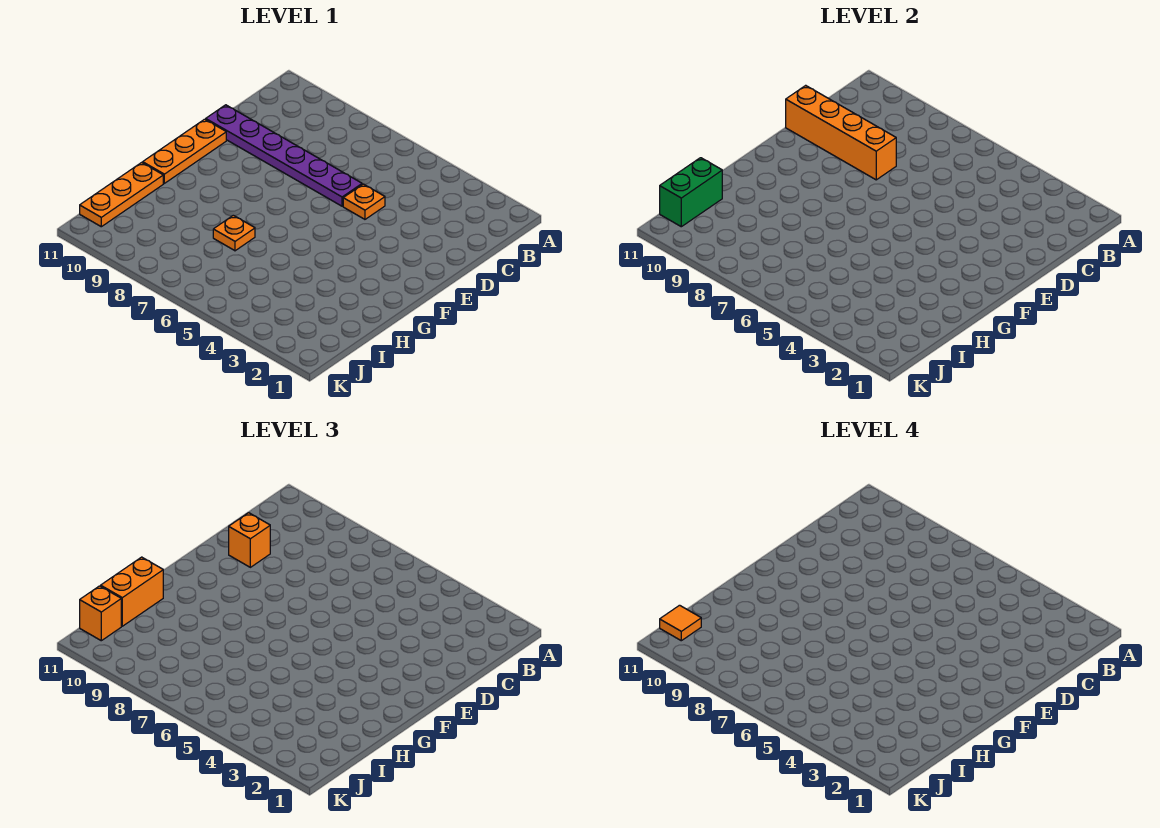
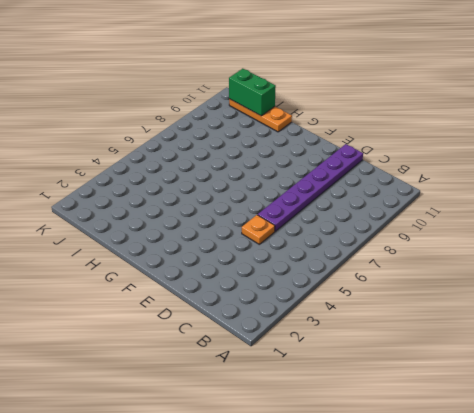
none -> orange 1x3 plate [143,119,226,183]
none -> orange 1x1 plate [213,215,255,251]

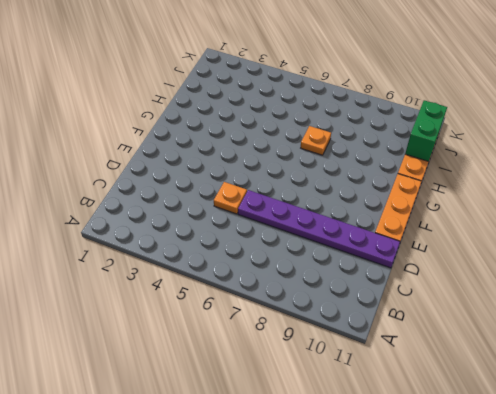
none -> orange 1x4 brick [786,85,896,180]
none -> orange 1x1 brick [229,513,270,567]

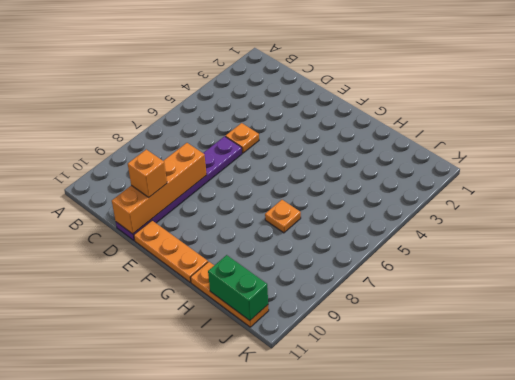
none -> orange 1x2 brick [101,557,163,626]
none -> orange 1x1 brick [80,586,121,641]

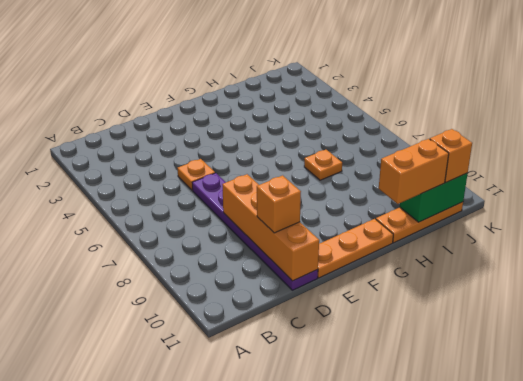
none -> orange 1x1 tile [660,605,701,641]

